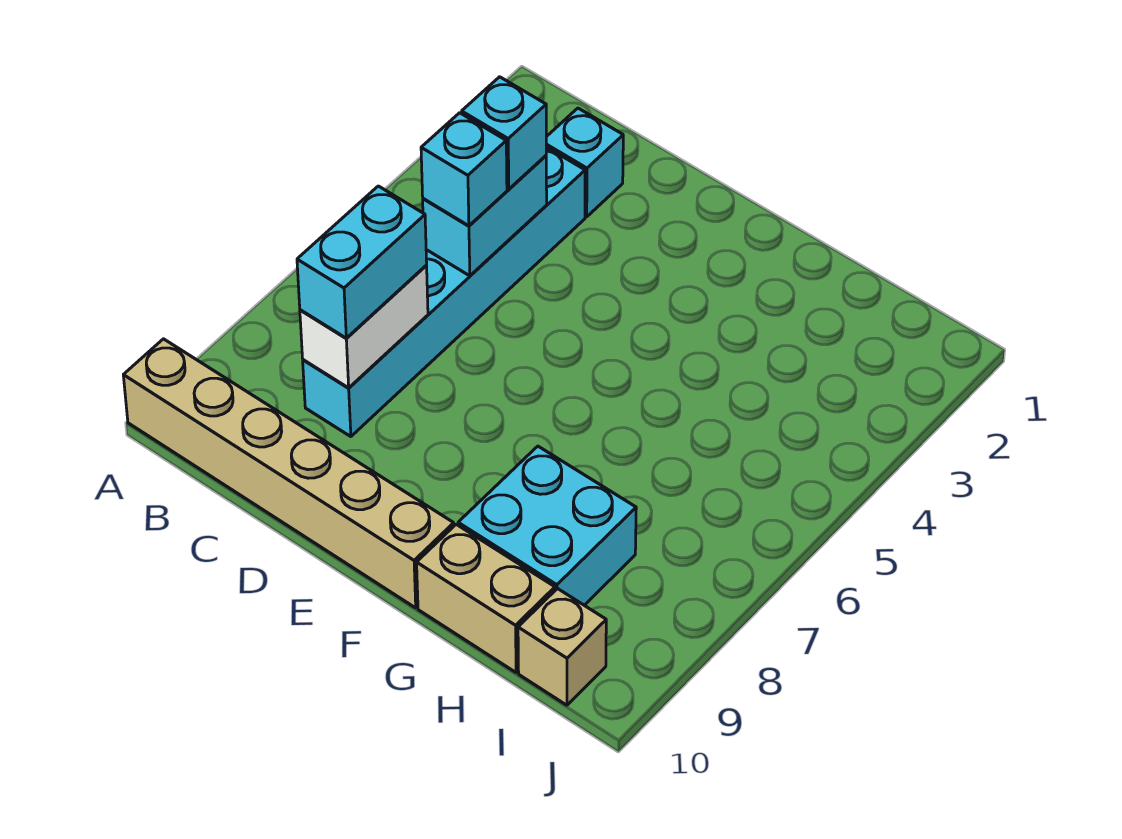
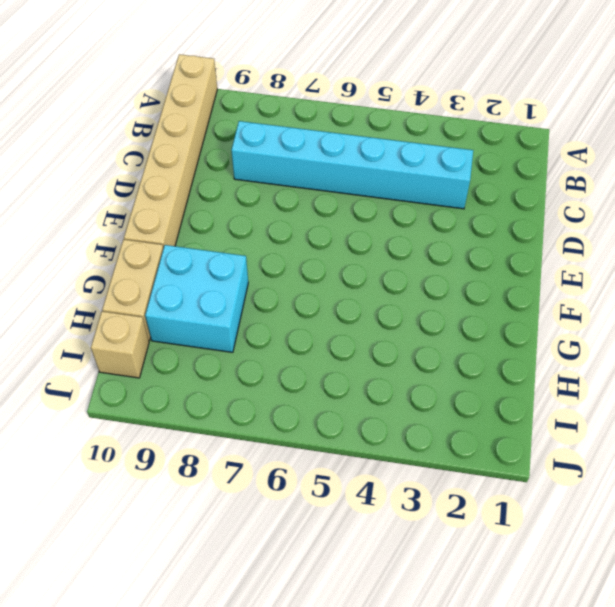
none -> cyan 1x1 brick [546,108,623,217]
none -> cyan 1x2 brick [423,156,547,276]

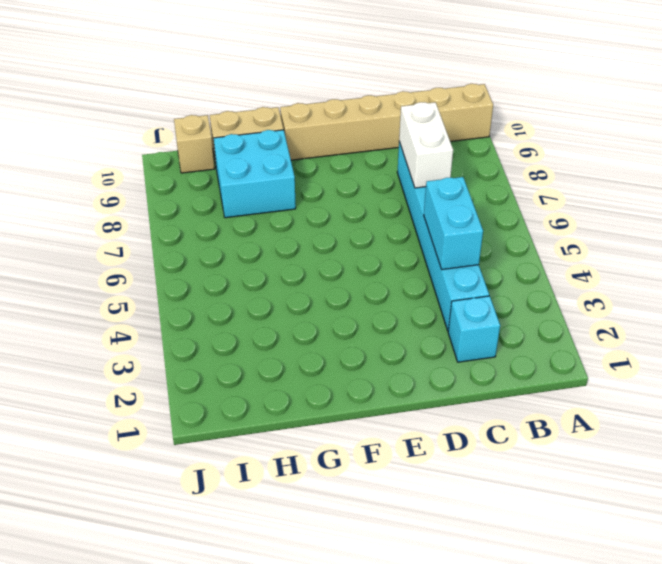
none -> cyan 1x1 brick [462,77,546,189]
none -> cyan 1x1 brick [421,113,507,226]

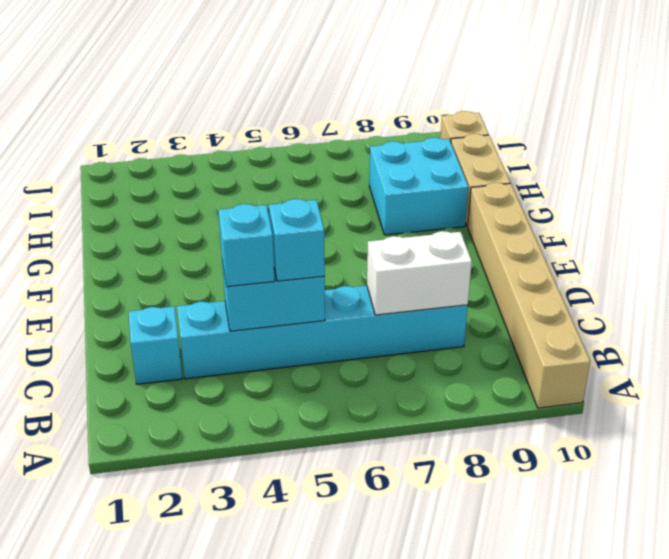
none -> cyan 1x2 brick [297,186,427,338]

